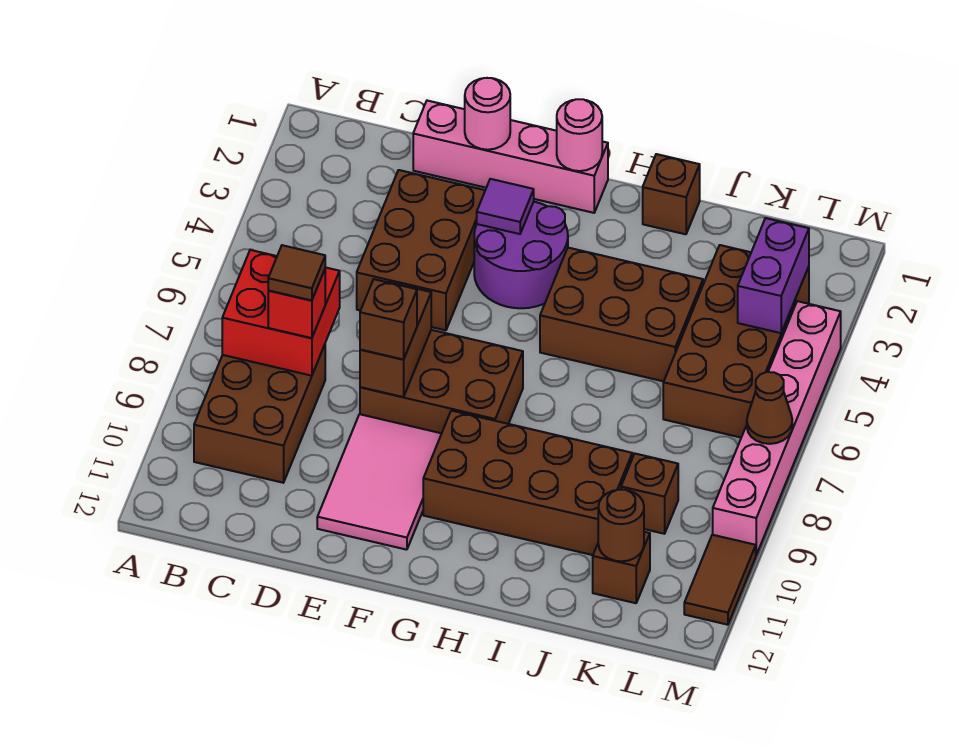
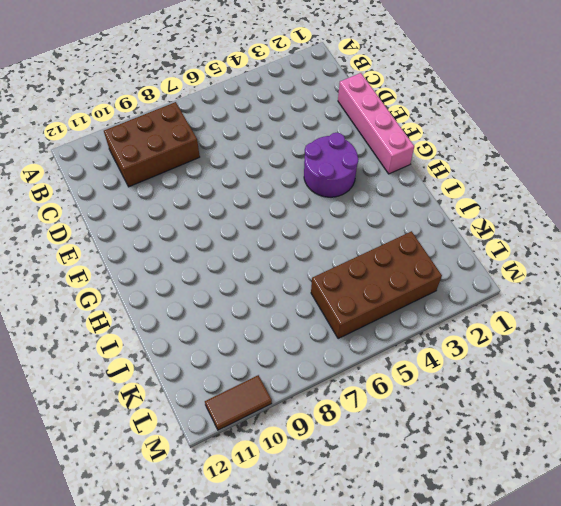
none -> brown 2x3 brick [357,170,485,330]
none -> brown 2x3 brick [360,330,523,433]
none -> pink 2x3 tile [317,414,442,550]

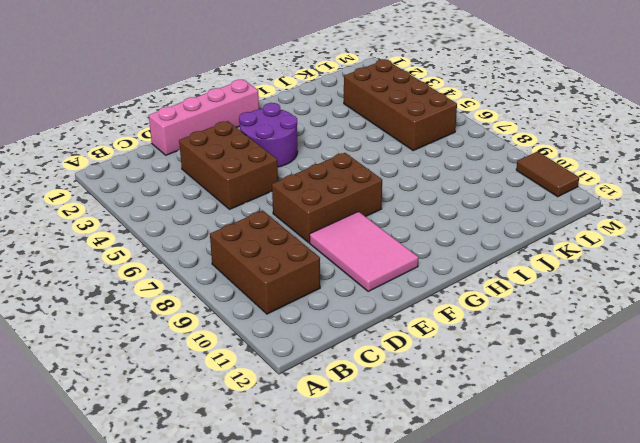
none -> brown 2x4 brick [423,411,632,555]
none -> brown 2x3 brick [540,248,703,381]
none -> brown 1x1 brick [643,154,700,234]

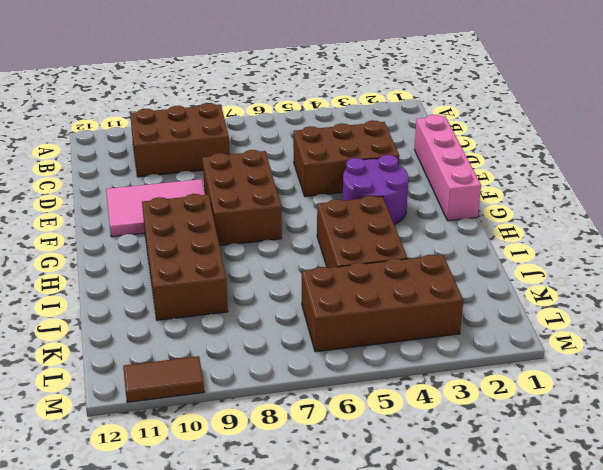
none -> brown 1x1 brick [643,154,700,234]
none -> brown 1x1 brick [621,454,678,534]
none -> brown 1x1 brick [593,532,650,603]

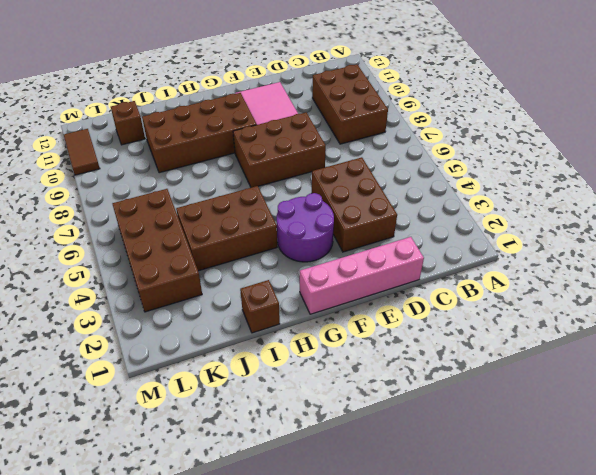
none -> brown 1x1 brick [621,454,678,534]
none -> pink 1x6 brick [713,301,841,555]
none -> red 2x2 brick [222,250,340,376]

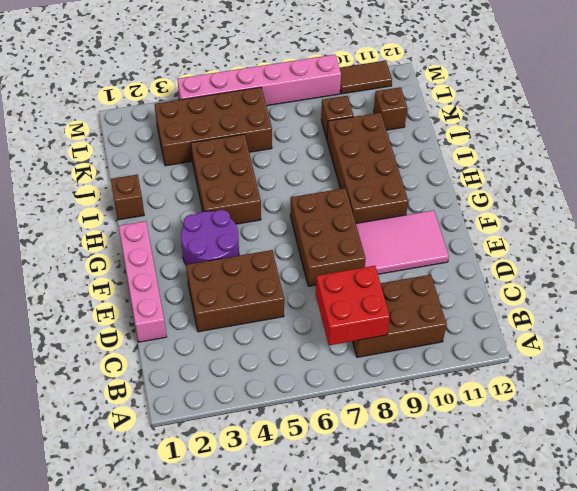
none -> pink 1x1 round brick [465,78,510,150]
none -> brown 1x2 brick [360,282,431,397]
none -> purple 1x1 tile [477,179,534,234]

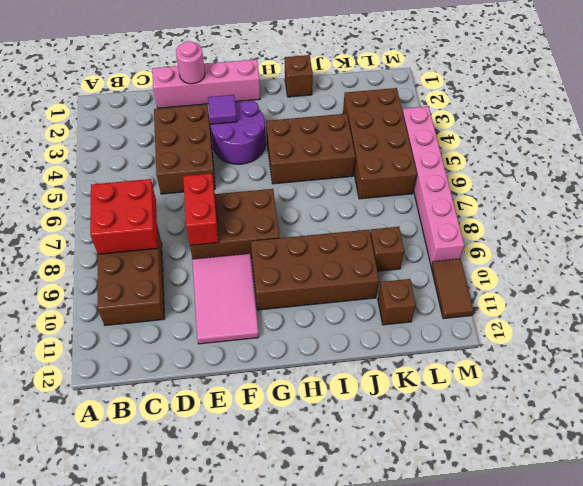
red 1x2 brick [183,173,219,245] -> brown 1x2 brick [360,282,431,397]
none -> pink 1x1 round brick [557,99,602,171]
none -> brown 1x1 round brick [598,490,644,561]
none -> purple 1x2 brick [738,218,809,333]

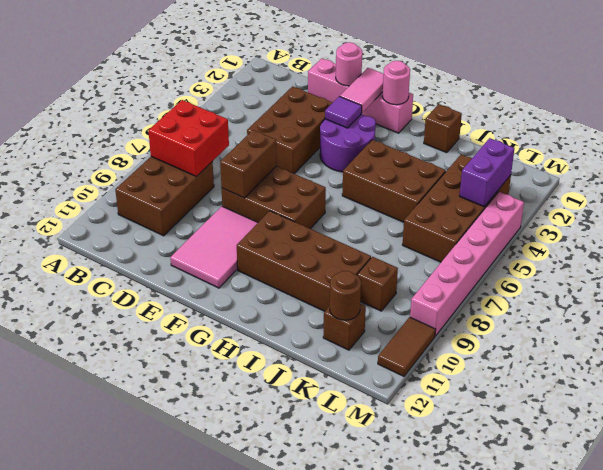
pink 1x2 tile [340,68,384,113] -> none
none -> brown 1x1 cone [747,372,792,444]
none -> red 1x1 brick [268,270,325,338]
none -> brown 1x1 brick [360,279,417,359]

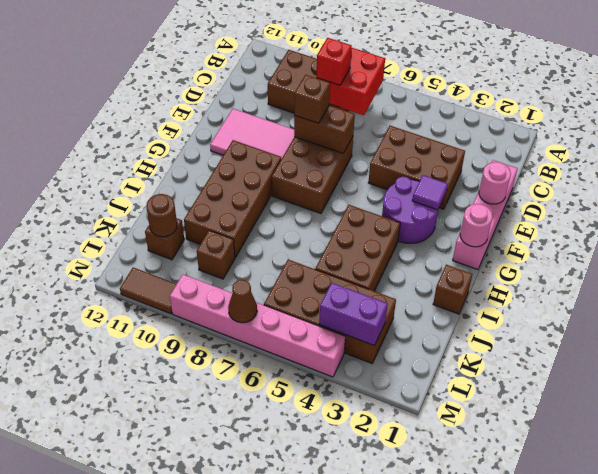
none -> brown 1x1 tile [268,245,325,301]

